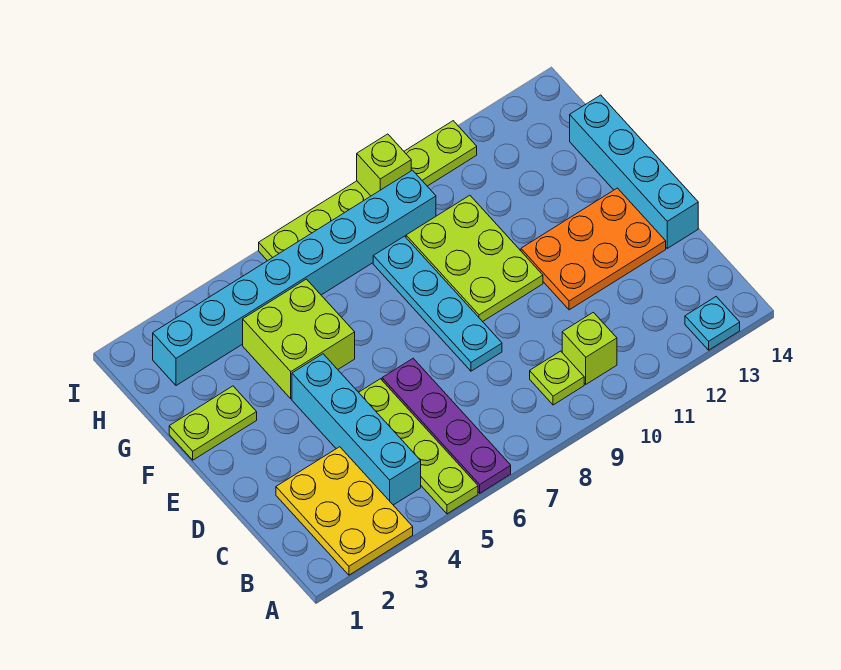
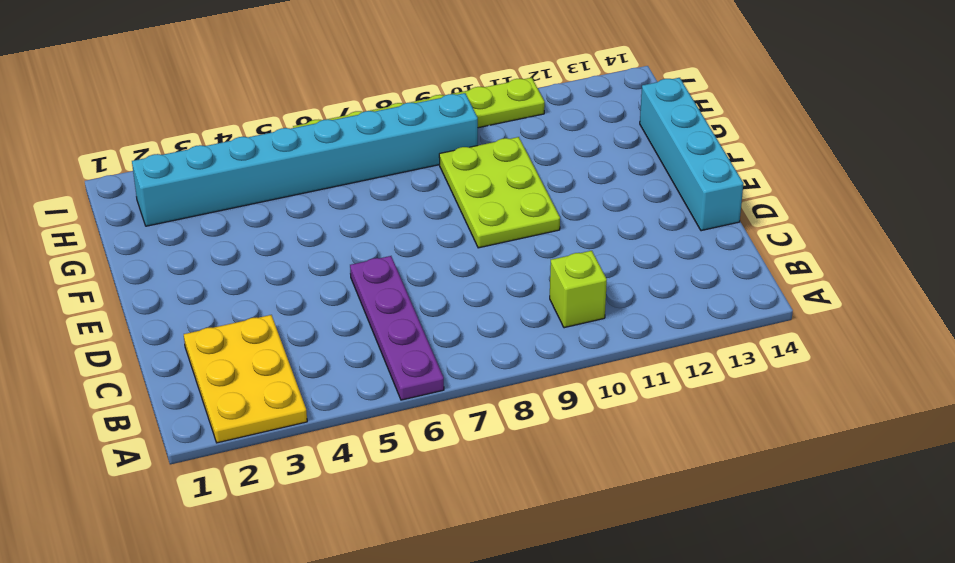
none -> lime 1x4 plate [359,379,478,514]
none -> cyan 1x1 plate [685,297,740,350]
none -> cyan 1x4 brick [292,354,421,505]

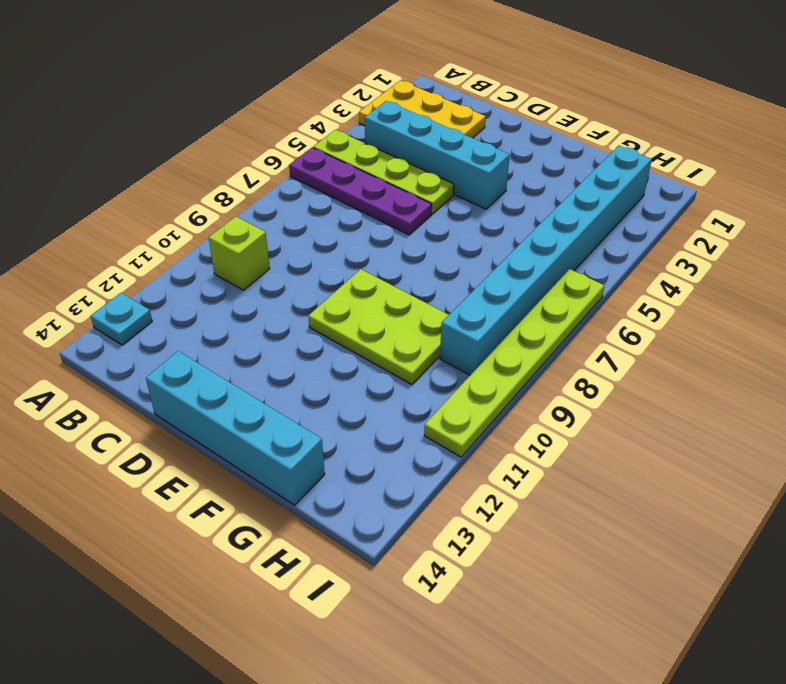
none -> lime 1x1 plate [530,351,584,405]
none -> cyan 1x4 plate [373,236,502,371]
none -> orange 2x3 plate [521,188,666,310]

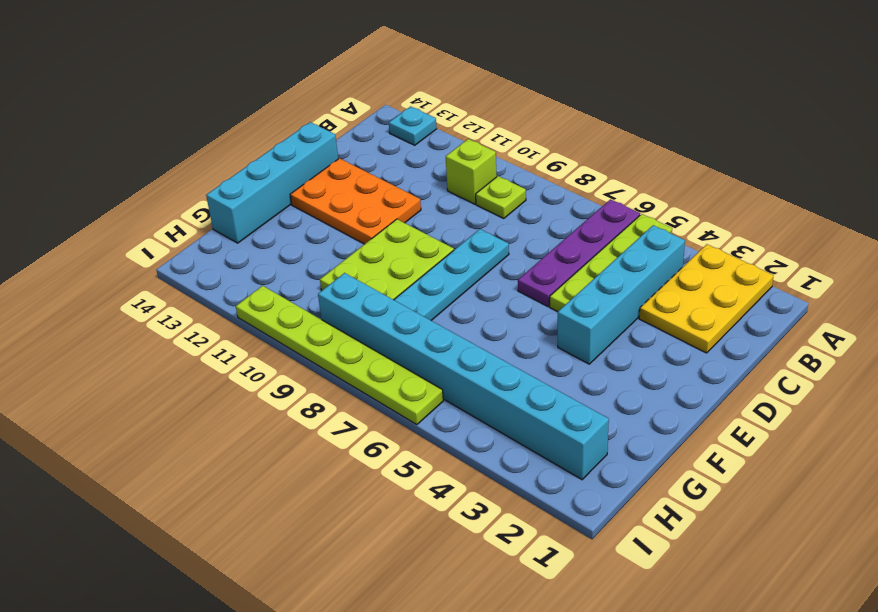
none -> lime 1x2 plate [169,386,257,460]
none -> lime 2x2 brick [243,279,355,399]
none -> lime 1x1 brick [357,134,411,196]

